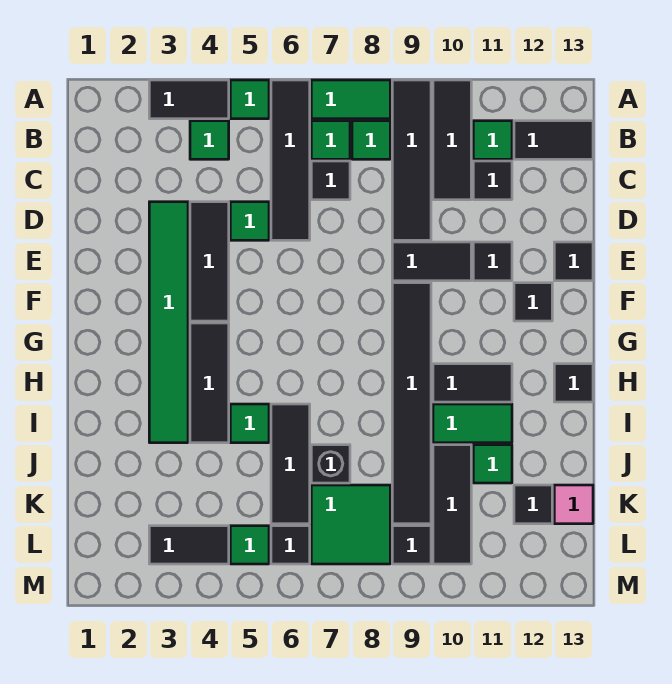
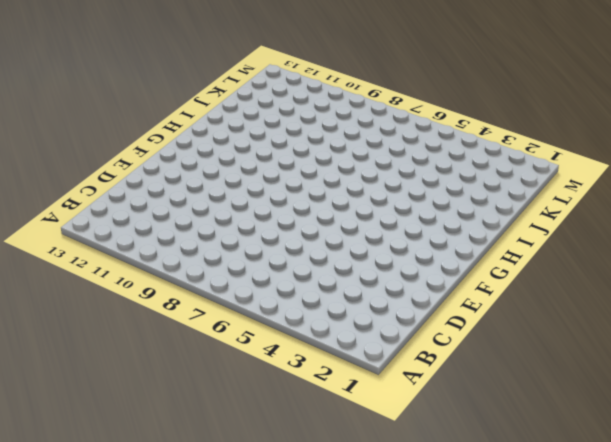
none -> black 1x2 tile [149,80,229,119]
none -> green 1x1 tile [230,80,269,119]
none -> black 1x4 tile [271,80,310,240]
none -> green 1x2 tile [311,80,390,119]

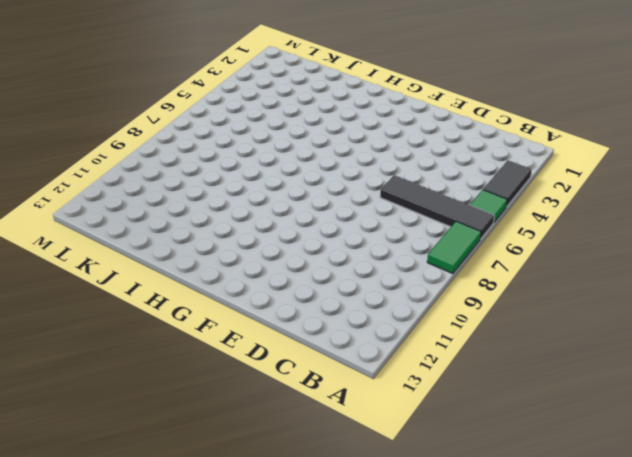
none -> black 1x4 tile [392,80,431,240]
none -> black 1x3 tile [433,80,471,200]
none -> green 1x1 tile [190,121,229,159]
none -> green 1x1 tile [311,121,350,159]

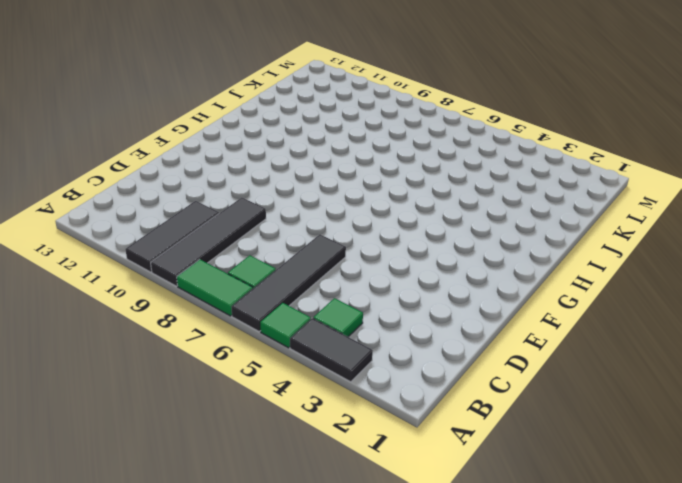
none -> green 1x1 tile [352,121,390,159]
none -> green 1x1 tile [473,121,512,159]
none -> black 1x2 tile [514,121,593,159]
none -> black 1x1 tile [311,161,350,200]

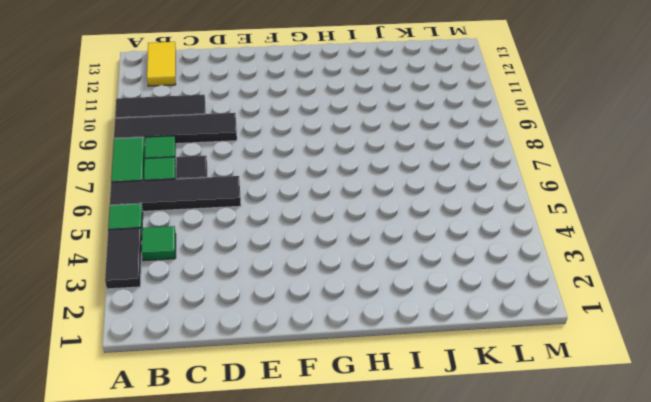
yellow 1x2 tile [147,42,176,86] -> black 1x2 tile [514,121,593,159]
none -> green 1x1 tile [473,121,512,159]
none -> black 1x1 tile [473,161,512,200]
none -> green 1x6 tile [149,202,188,443]
none -> black 1x3 tile [190,202,229,321]

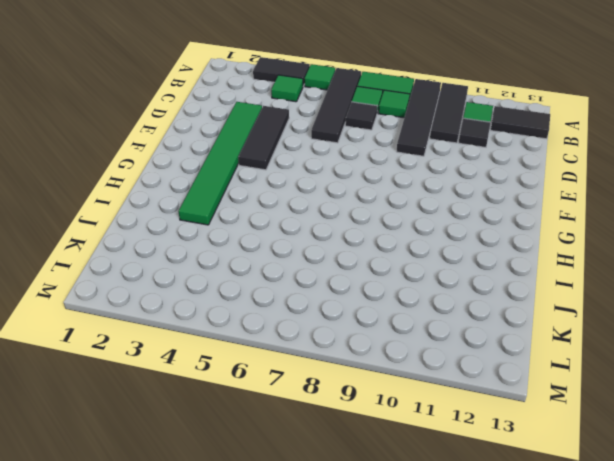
none -> green 1x1 tile [230,202,269,240]
none -> black 1x2 tile [392,242,471,281]
none -> black 1x1 tile [473,242,512,281]
none -> black 1x1 tile [554,242,593,281]

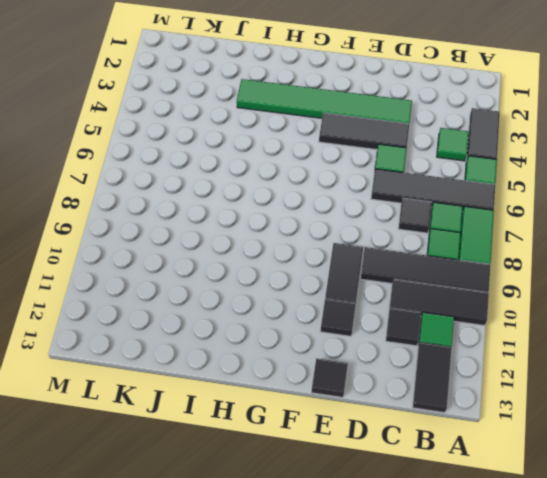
none -> black 1x6 tile [392,283,431,524]
none -> black 1x1 tile [514,283,552,321]
none -> black 1x3 tile [190,323,229,443]
none -> black 1x2 tile [433,364,512,402]

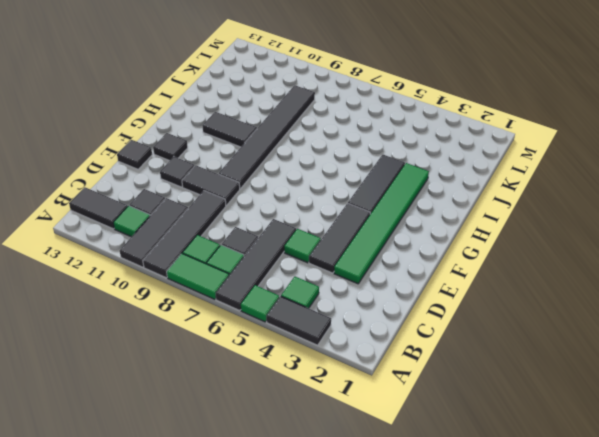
none -> black 1x1 tile [554,364,593,402]
none -> green 1x1 tile [230,404,269,443]
none -> black 1x3 tile [271,404,310,524]
none -> green 1x2 tile [433,404,512,443]

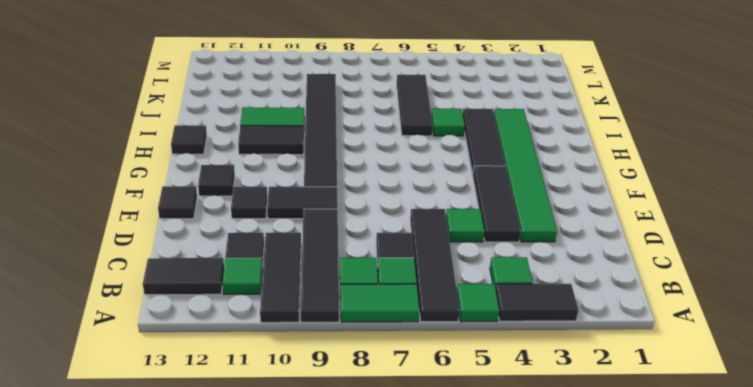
none -> black 1x1 brick [311,445,350,483]
none -> black 1x3 tile [433,445,471,564]
none -> green 1x1 tile [473,445,512,483]
none -> green 2x2 tile [311,485,390,564]

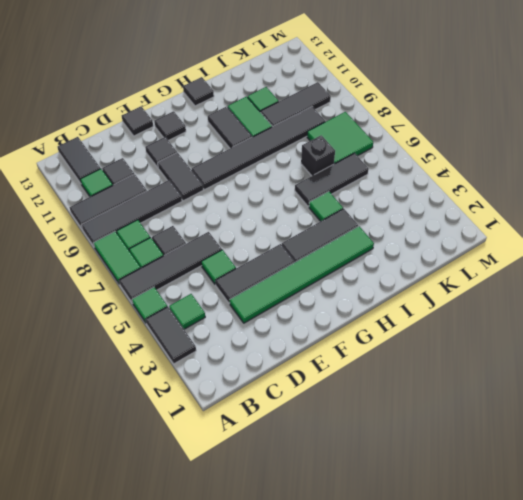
none -> black 1x1 tile [514,485,552,524]
none -> pink 1x1 tile [554,485,593,524]
none -> black 1x2 tile [149,526,229,564]
none -> green 1x1 tile [230,526,269,564]

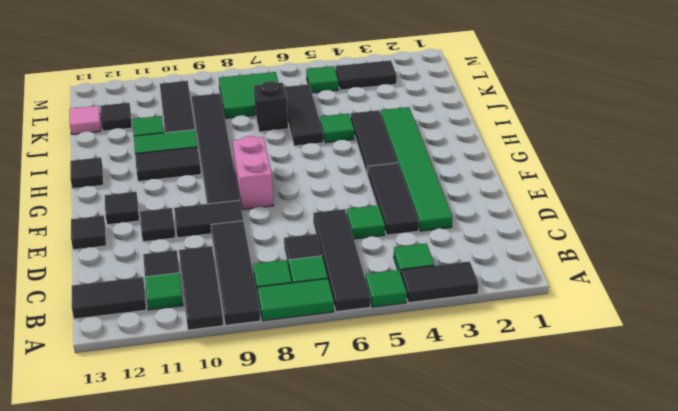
pink 1x2 brick [233,136,274,209] -> none
none -> black 1x1 tile [271,526,310,564]
none -> black 1x1 tile [392,526,431,564]

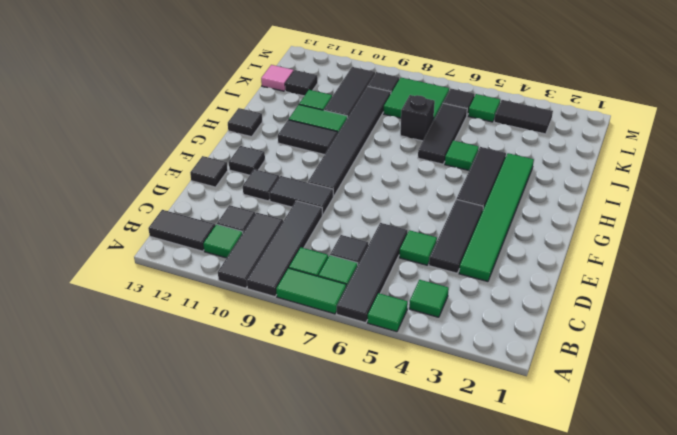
none -> black 1x2 tile [149,80,229,119]

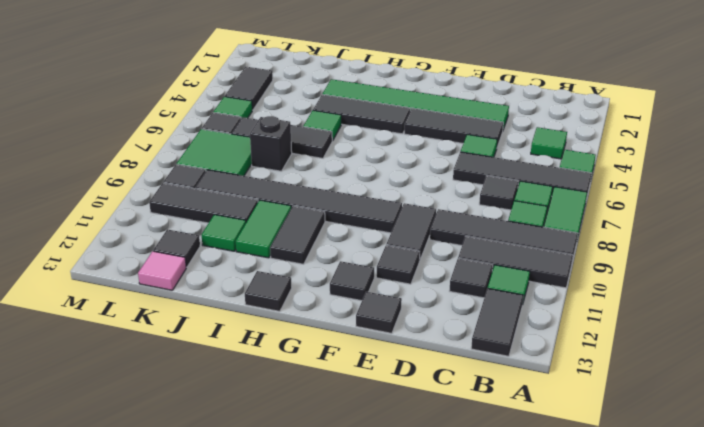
none -> black 1x2 tile [149,80,229,119]

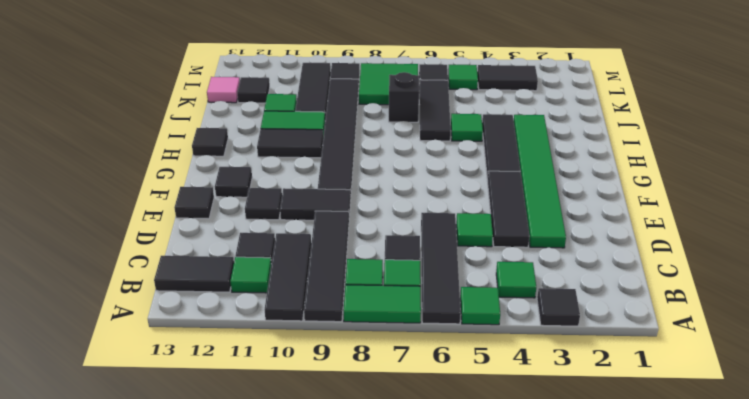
black 1x1 tile [537,288,580,326] -> black 1x2 tile [149,80,229,119]

